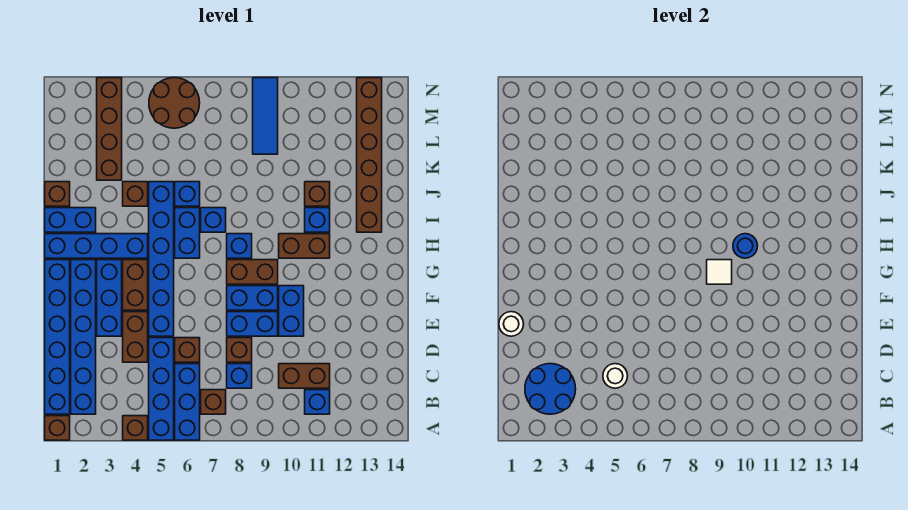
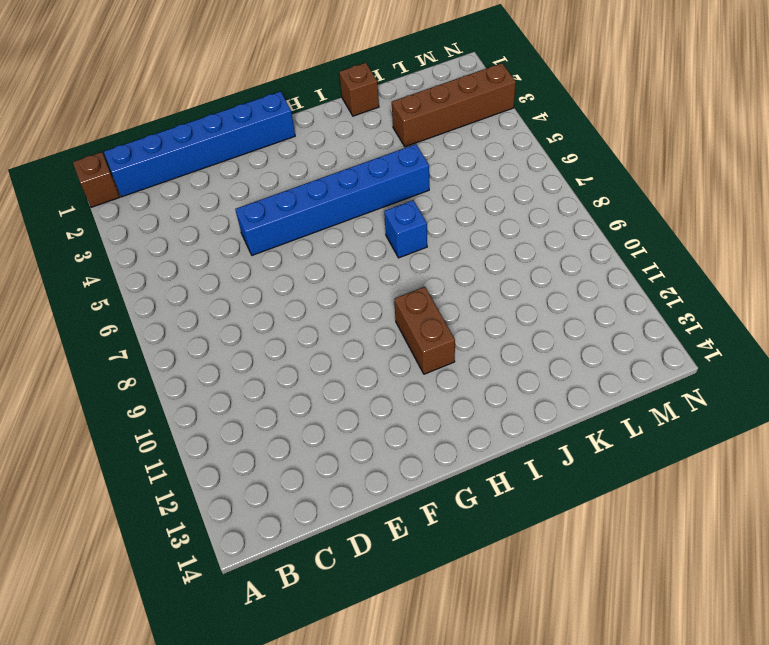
none -> brown 1x1 brick [123,416,148,440]
none -> blue 1x4 brick [149,338,174,440]
none -> blue 1x3 brick [175,364,200,440]
none -> blue 1x6 brick [71,260,96,414]

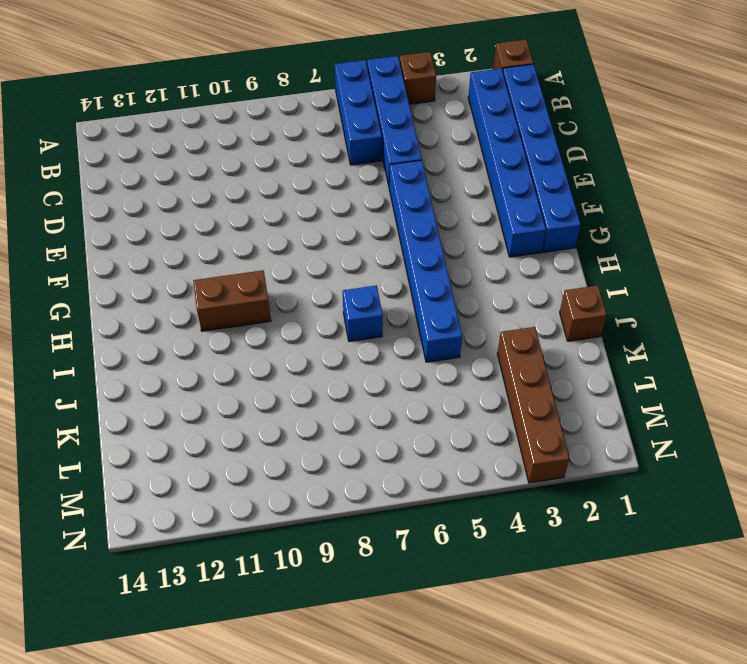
none -> brown 1x1 brick [201,390,226,414]
none -> blue 1x1 brick [305,390,330,414]
none -> blue 1x1 brick [227,364,252,388]
none -> brown 1x2 brick [279,364,330,388]

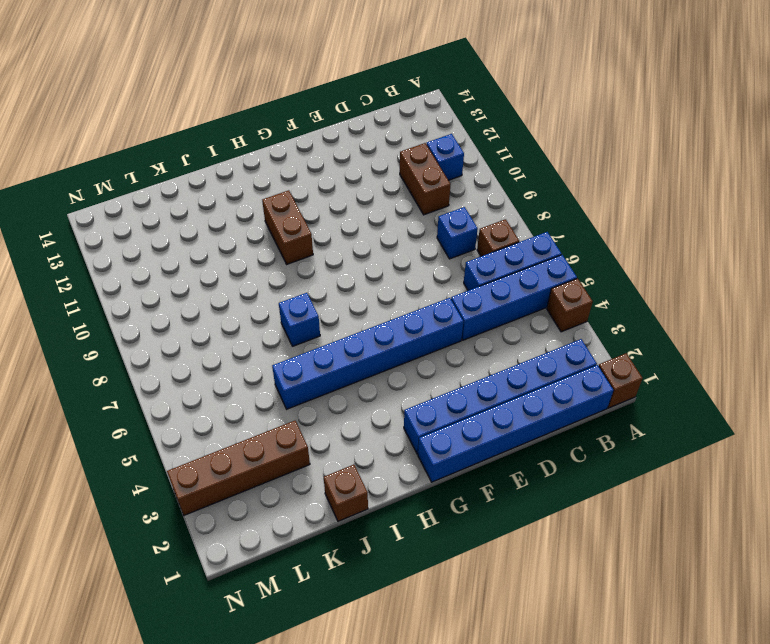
none -> brown 1x2 brick [123,312,148,362]
none -> brown 1x1 brick [175,338,200,362]
none -> brown 1x1 brick [227,338,252,362]
none -> blue 1x3 brick [97,260,122,336]

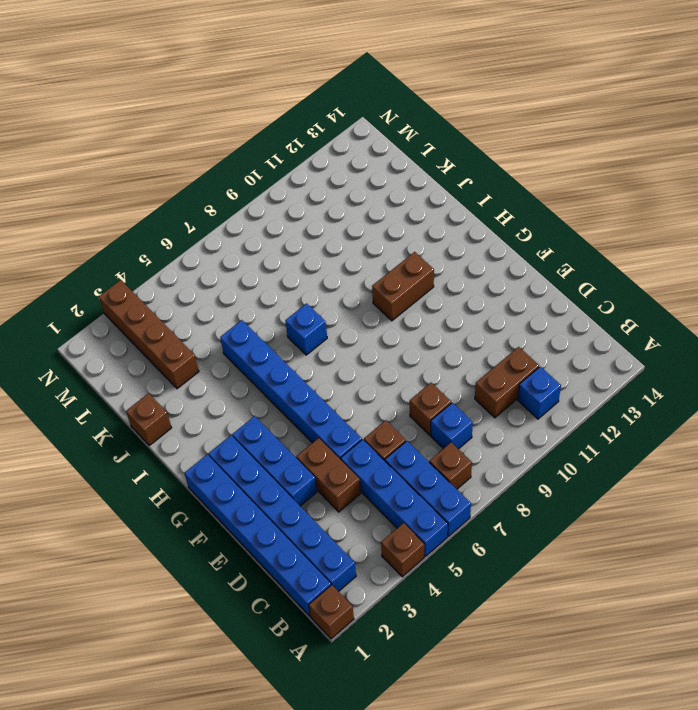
none -> blue 1x2 brick [227,312,278,336]
none -> blue 1x2 brick [279,286,304,336]
none -> brown 1x2 brick [123,260,148,310]
none -> blue 1x2 brick [227,286,278,310]

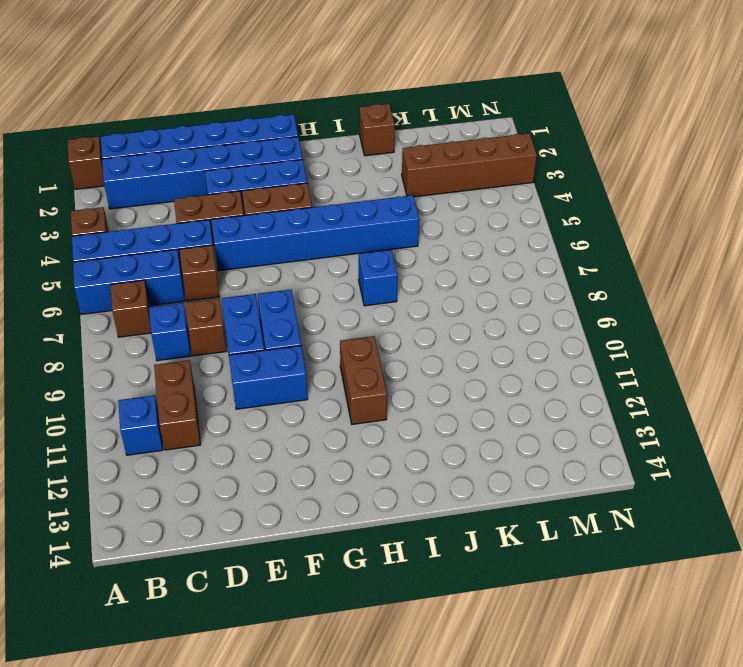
none -> brown 1x2 brick [227,260,278,284]
none -> blue 1x4 brick [45,234,148,258]
none -> blue 1x2 brick [175,208,200,258]
none -> blue 1x1 brick [227,234,252,258]

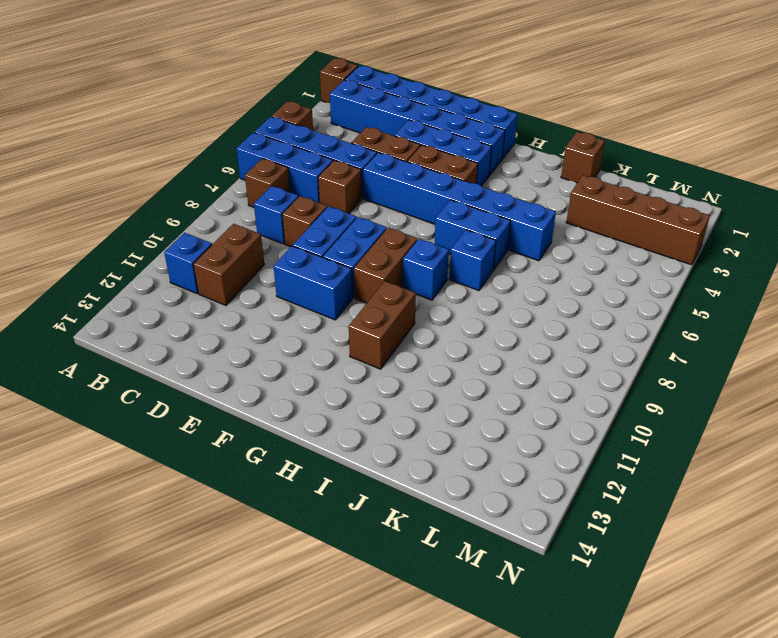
none -> blue 1x4 brick [45,234,148,258]
none -> blue 1x2 brick [45,208,96,232]
none -> blue 1x1 brick [305,208,330,232]
none -> brown 1x6 brick [357,78,382,232]

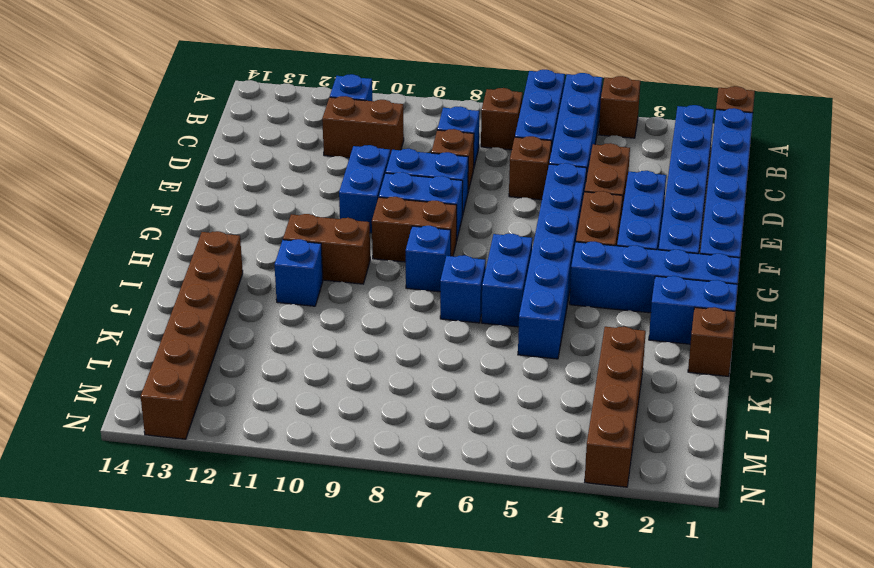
none -> brown 1x1 brick [123,182,148,206]
none -> blue 1x1 brick [175,182,200,206]
none -> brown 1x1 brick [305,182,330,206]
none -> blue 1x3 tile [253,78,278,154]

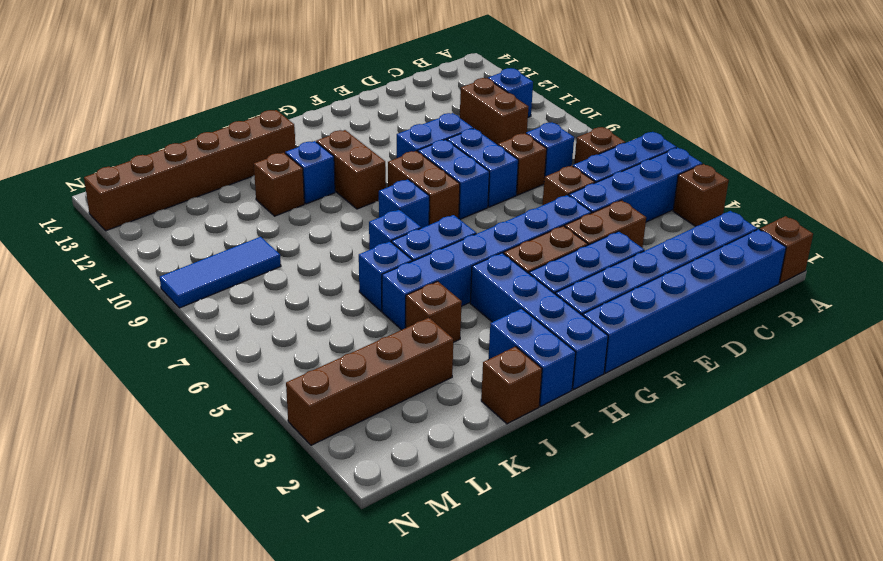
none -> brown 2x2 round brick [149,78,200,128]
none -> blue 2x2 round brick [525,364,576,414]
none -> white 1x1 round brick [603,364,628,388]
none -> white 1x1 round brick [499,312,524,336]

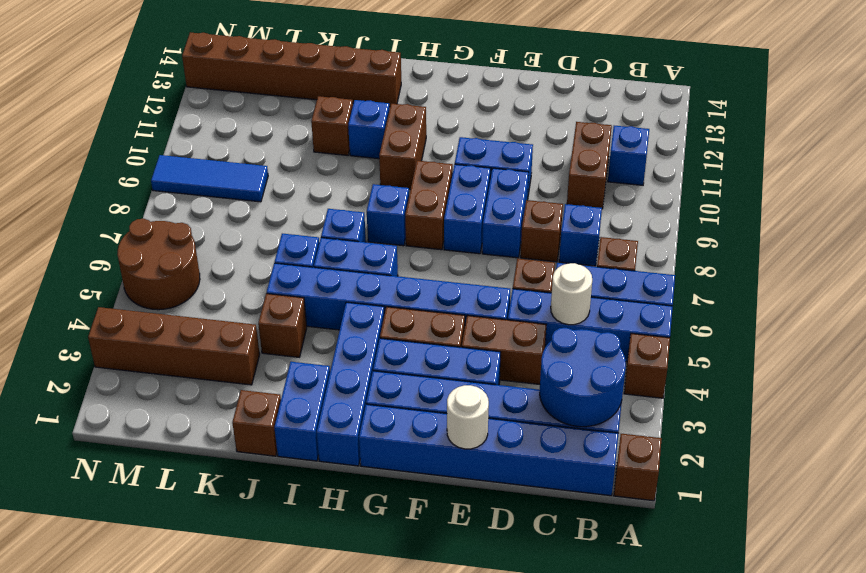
none -> white 1x1 tile [707,260,732,284]
none -> blue 1x1 round brick [733,234,758,258]

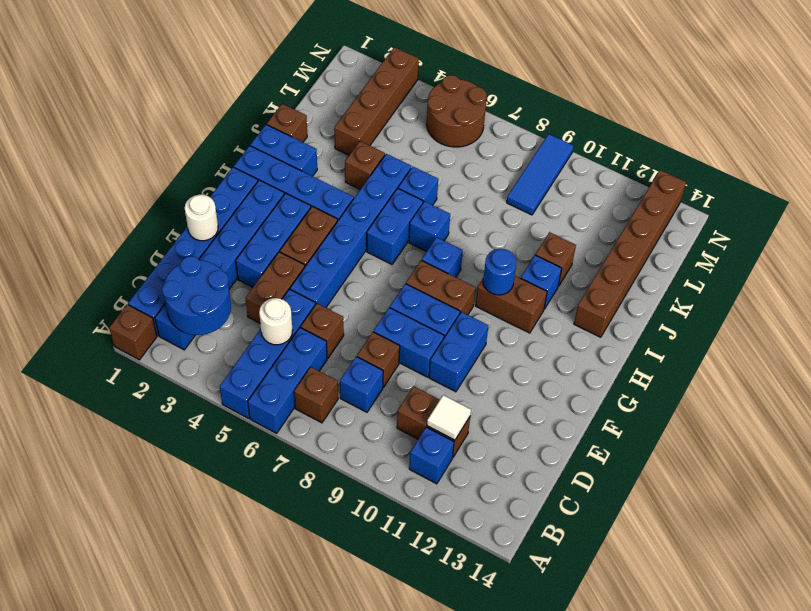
white 1x1 tile [427,395,471,440] -> white 1x1 tile moved to [707,260,732,284]
none -> brown 1x1 brick [123,416,148,440]

